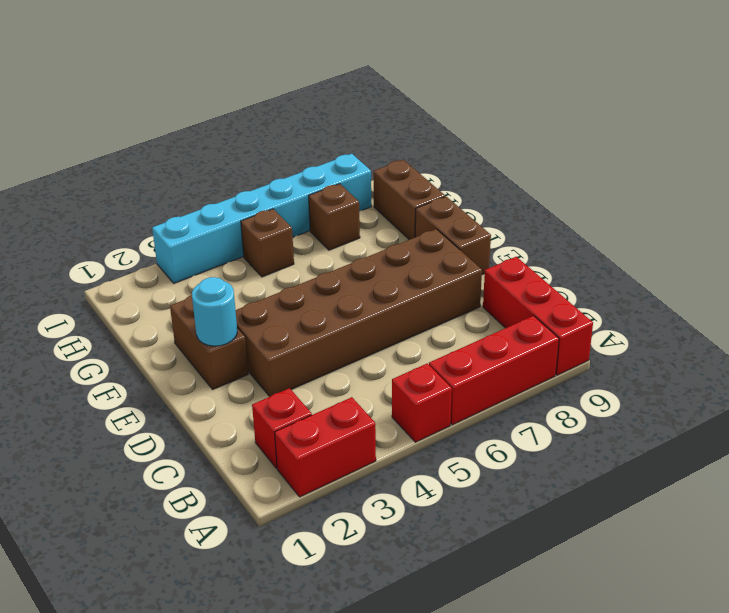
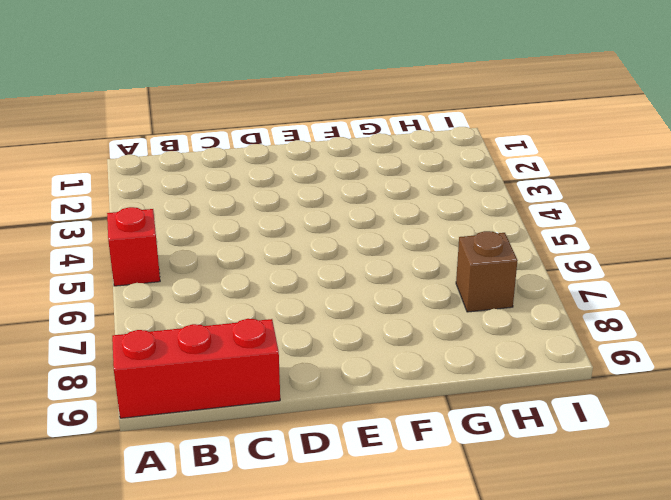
none -> red 1x2 brick [275,397,376,497]
none -> red 1x3 brick [429,316,559,425]
none -> red 1x1 brick [252,388,312,469]

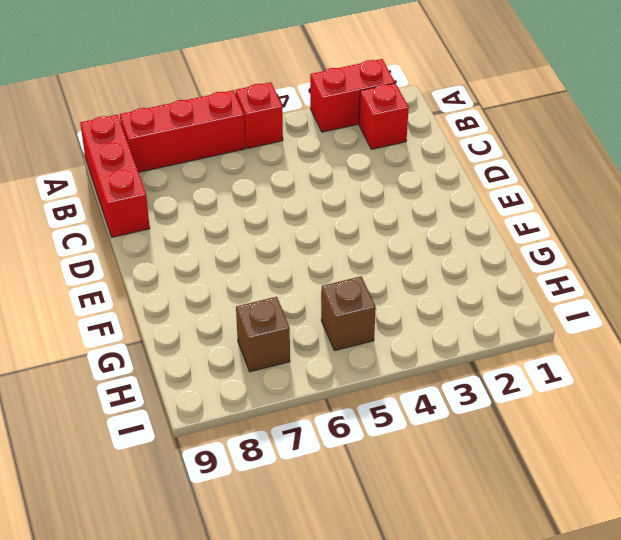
none -> brown 2x6 brick [236,229,482,397]
none -> brown 1x2 brick [170,295,248,389]
none -> brown 1x2 brick [415,197,491,275]

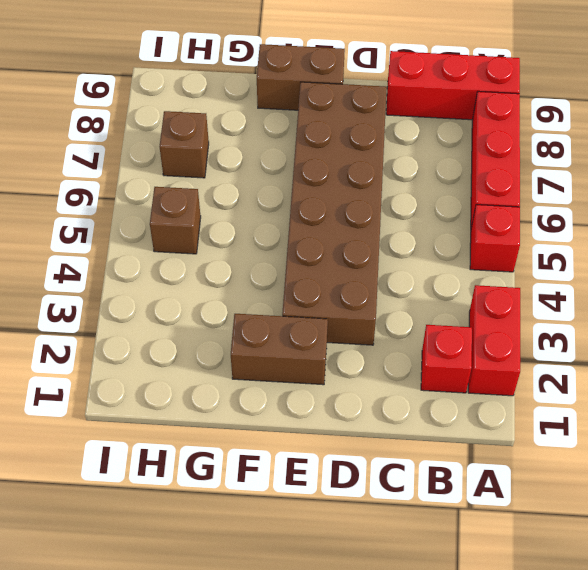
none -> brown 1x2 brick [373,160,445,240]
none -> cyan 1x6 brick [152,154,371,283]
none -> cyan 1x1 round brick [192,277,237,346]

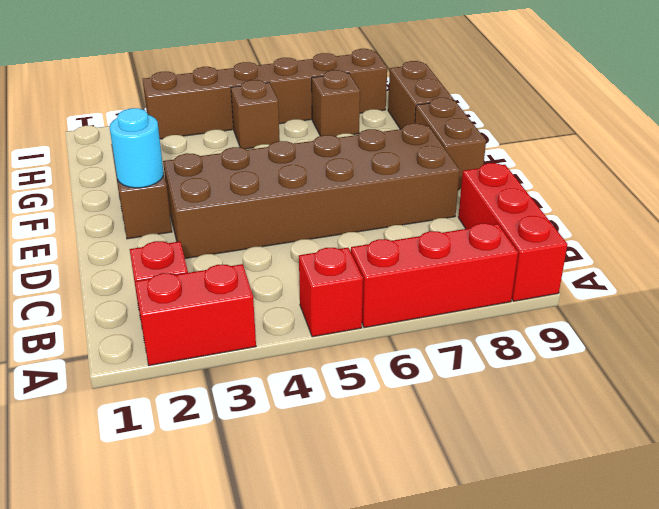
brown 1x6 brick [143,49,387,139] -> cyan 1x6 brick [152,154,371,283]

